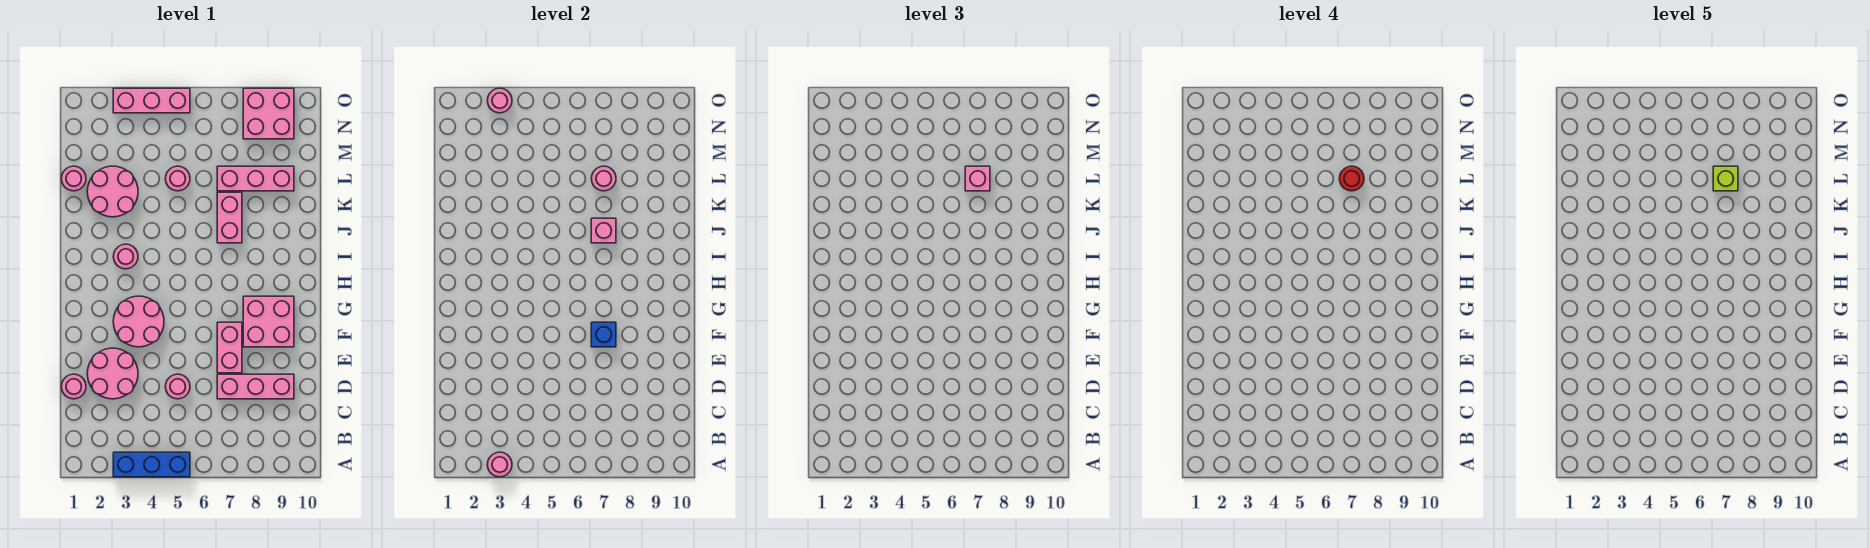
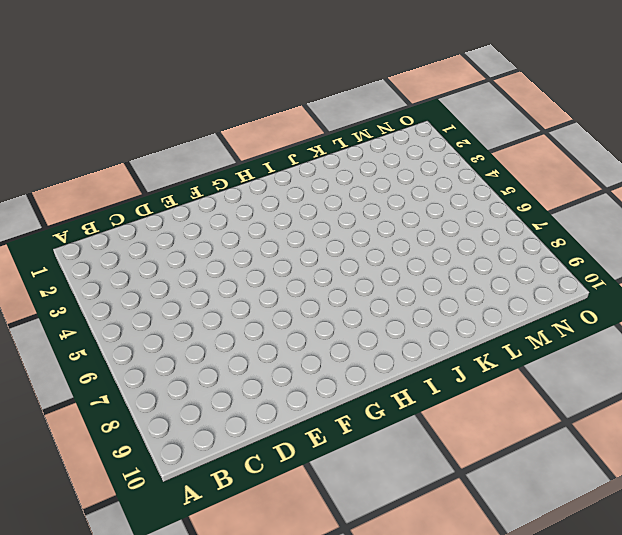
none -> blue 1x3 brick [113,452,190,477]
none -> pink 1x1 round brick [61,374,86,399]
none -> pink 2x2 round brick [87,348,138,399]

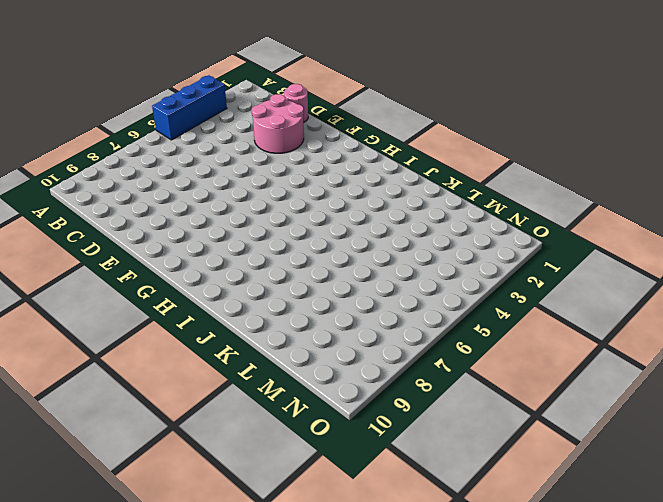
none -> pink 1x1 round brick [165,374,190,399]
none -> pink 1x3 brick [217,374,294,399]
none -> pink 1x2 brick [217,322,242,373]

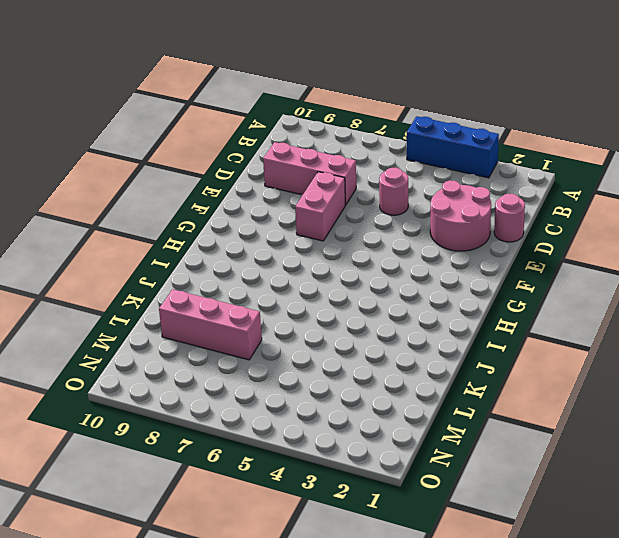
none -> pink 2x2 round brick [113,296,164,347]
none -> pink 2x2 brick [243,296,294,347]
none -> pink 1x1 round brick [113,244,138,269]

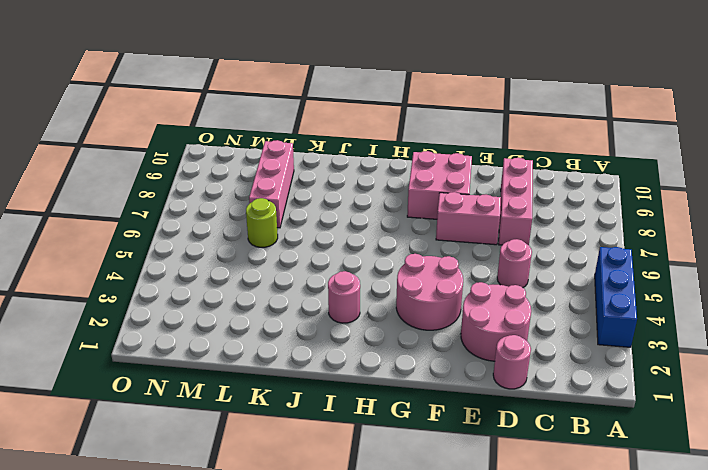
lime 1x1 round brick [246,198,278,247] -> none
none -> pink 1x2 brick [217,192,242,243]
none -> pink 2x2 round brick [87,166,138,217]
none -> pink 1x1 round brick [61,166,86,191]

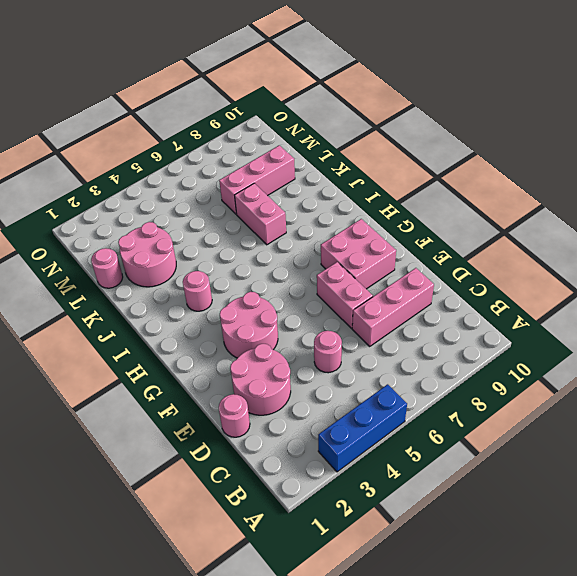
none -> pink 1x1 round brick [165,166,190,191]
none -> pink 2x2 brick [243,88,294,139]
none -> pink 1x3 brick [113,88,190,113]

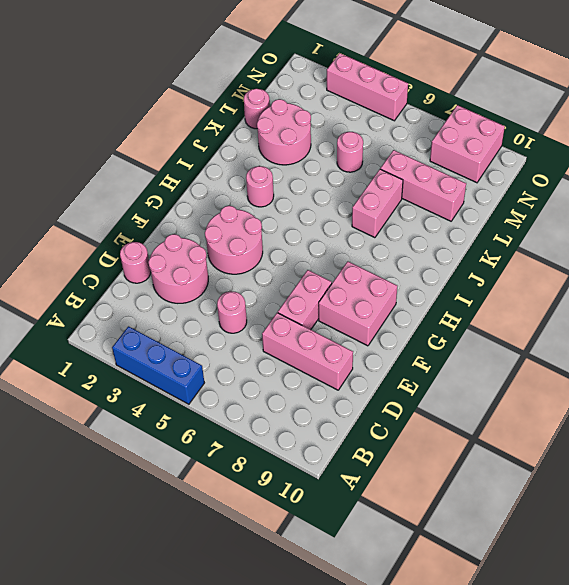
none -> pink 1x1 round brick [487,452,512,477]
none -> blue 1x1 brick [591,322,616,347]
none -> pink 1x1 brick [591,218,616,243]

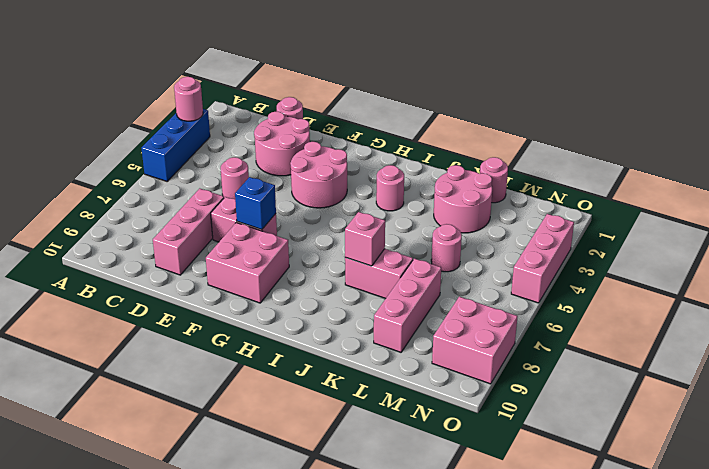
none -> pink 1x1 round brick [591,166,616,191]
none -> pink 1x1 round brick [487,88,512,113]
none -> pink 1x1 brick [965,166,990,191]

